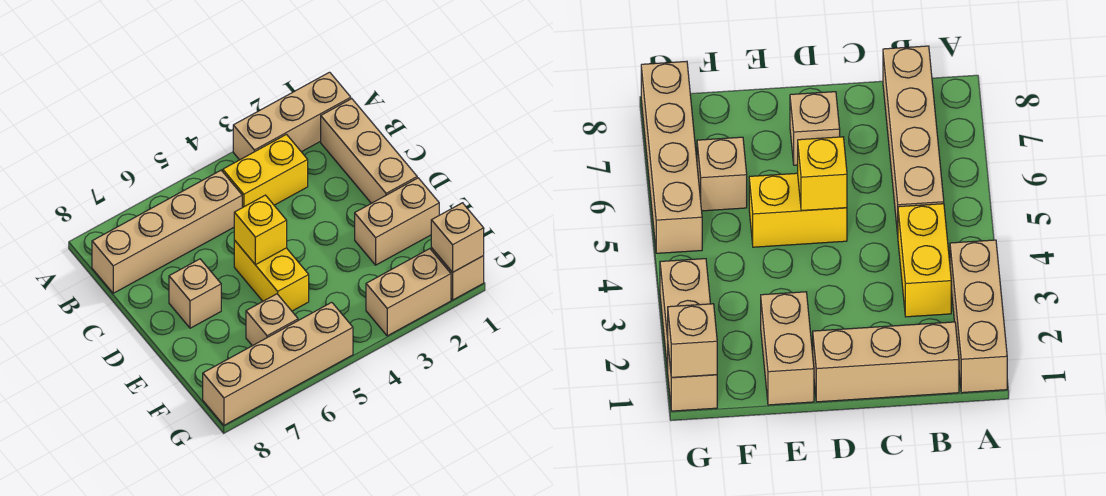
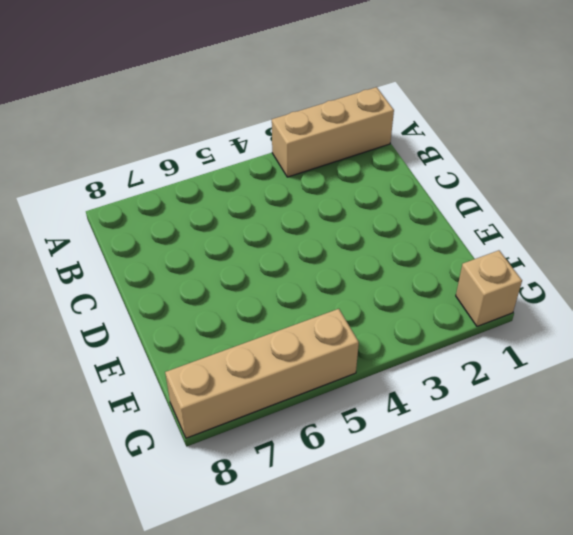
none -> tan 1x3 brick [321,99,417,203]
none -> yellow 1x2 brick [223,134,308,208]
none -> tan 1x4 brick [92,170,242,293]

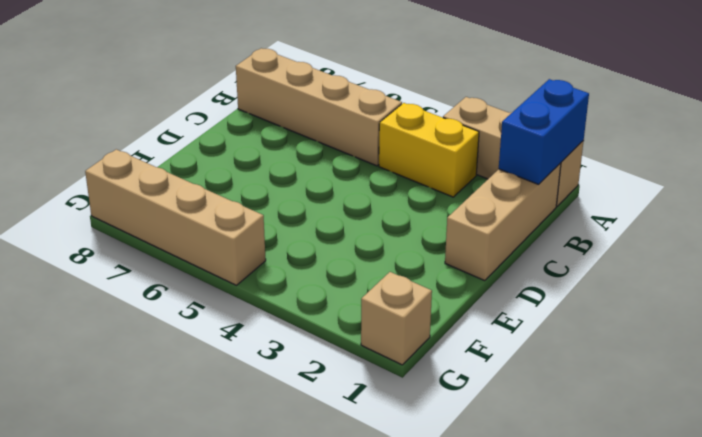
blue 1x2 brick [499,79,589,184] -> none
none -> yellow 1x2 brick [234,240,309,311]
none -> tan 1x1 brick [169,259,221,328]
none -> tan 1x2 brick [355,178,439,265]

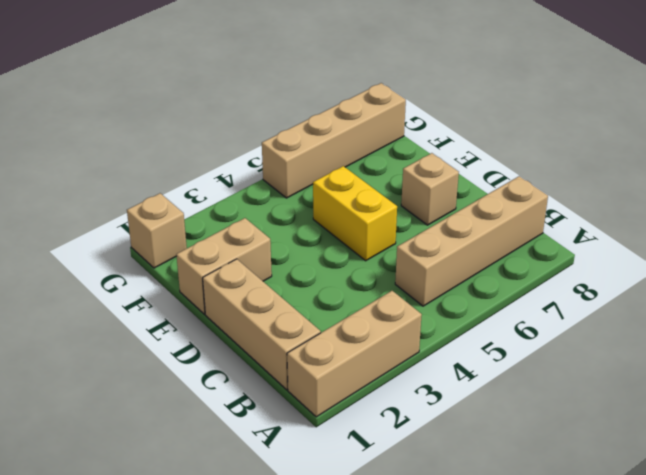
none -> yellow 1x2 brick [223,134,308,208]
none -> tan 1x1 brick [246,294,298,346]
none -> tan 1x2 brick [366,249,451,336]

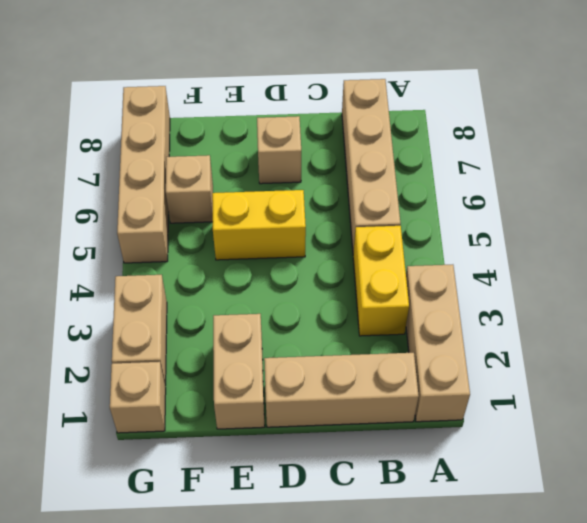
none -> yellow 1x1 brick [234,195,287,265]
none -> tan 1x1 brick [431,203,484,272]

